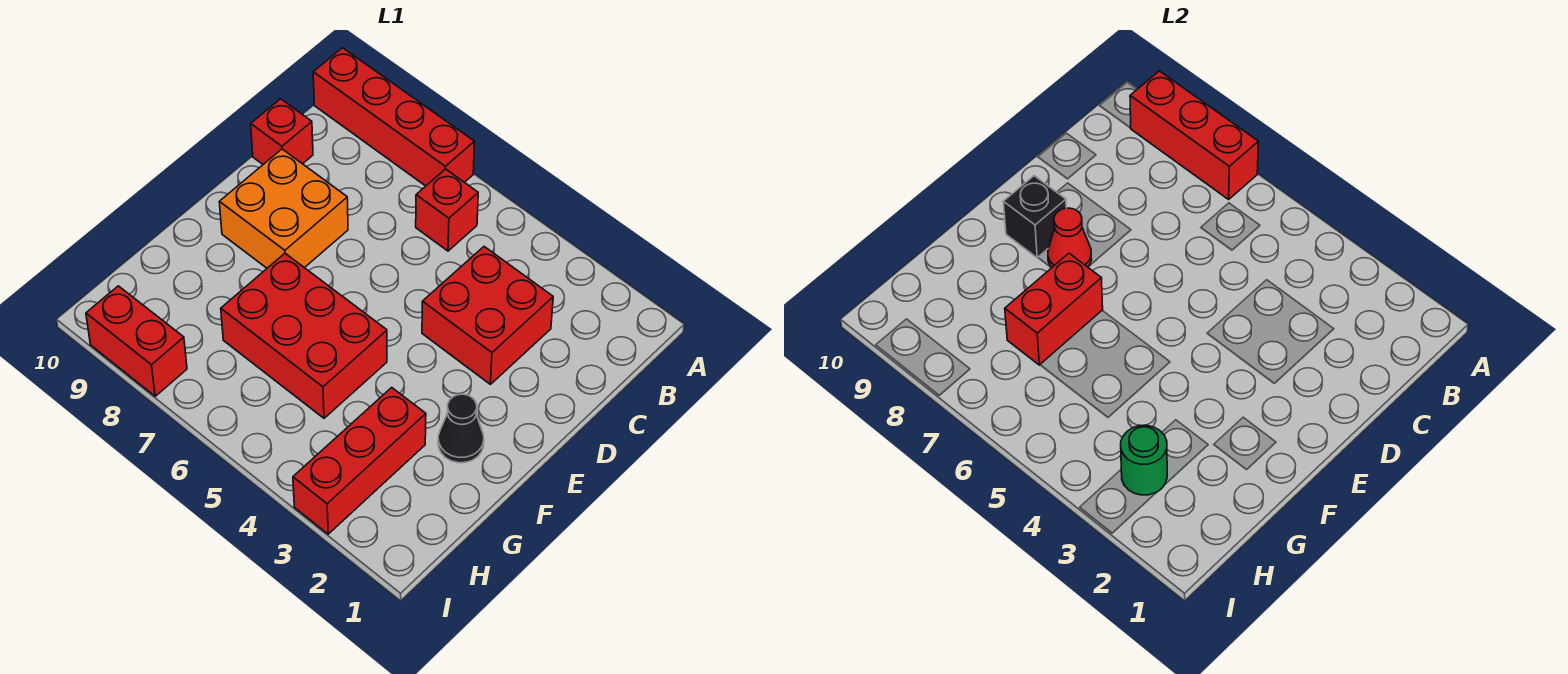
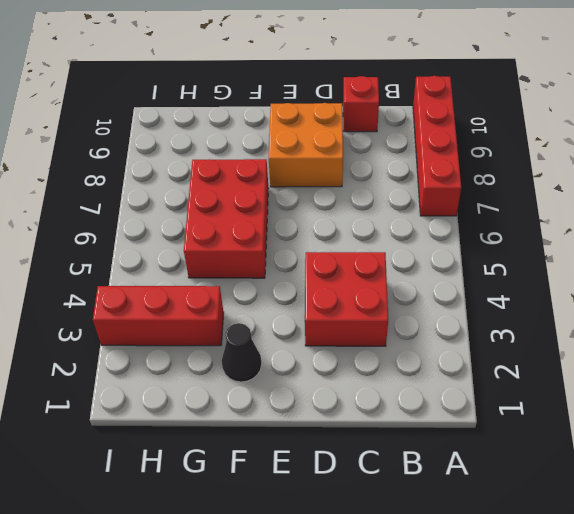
none -> red 1x1 brick [416,169,478,251]
none -> red 1x2 brick [86,286,187,396]
none -> red 1x3 brick [1130,71,1259,199]

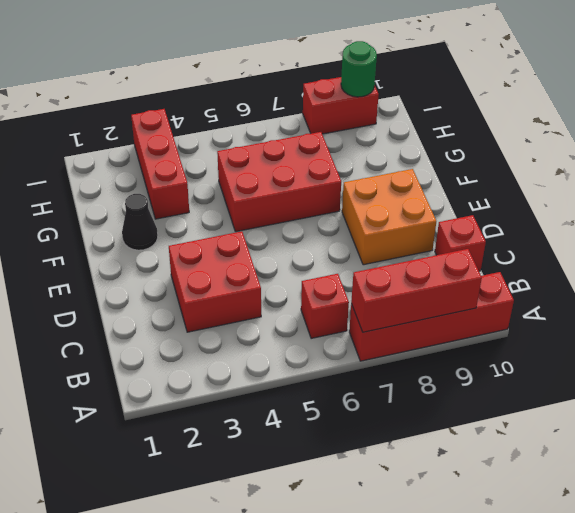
green 1x1 round brick [341,41,377,97] -> green 1x1 round brick moved to [1121,425,1167,495]
none -> red 1x1 cone [1048,208,1092,268]
none -> black 1x1 brick [1003,176,1066,258]
none -> red 1x2 brick [1005,253,1103,365]

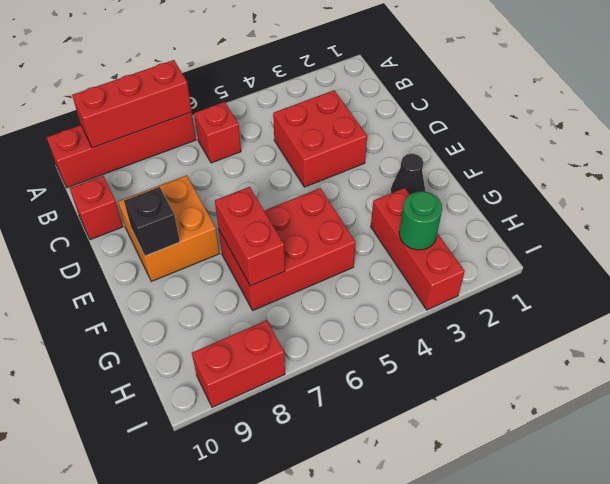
none -> red 1x1 cone [1048,208,1092,268]

